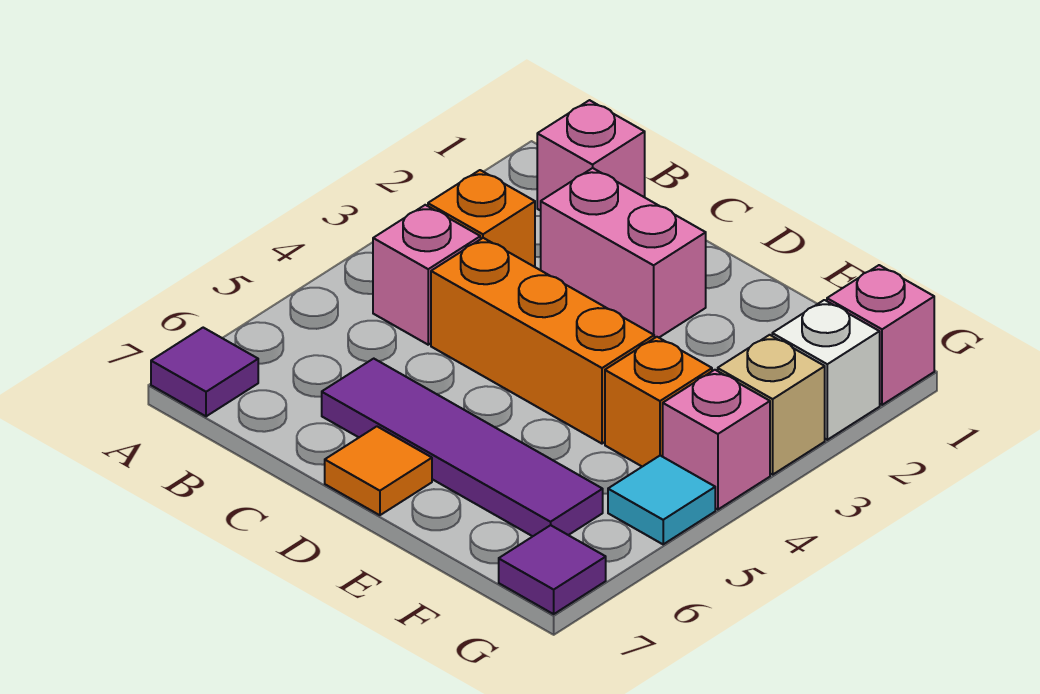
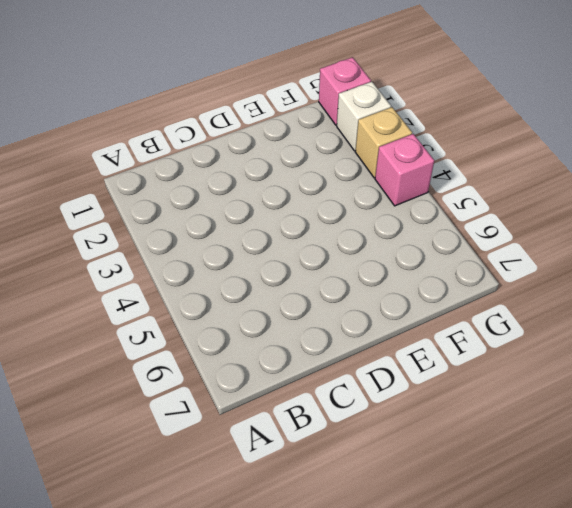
none -> purple 1x1 tile [151,328,258,416]
none -> pink 1x1 brick [537,100,645,211]
none -> orange 1x1 brick [428,170,535,267]

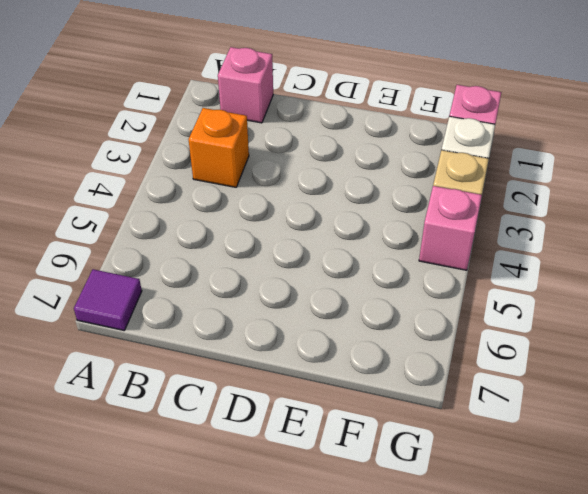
none -> pink 1x1 brick [373,205,480,345]
none -> pink 1x2 brick [541,168,706,338]
none -> orange 1x3 brick [431,238,654,444]

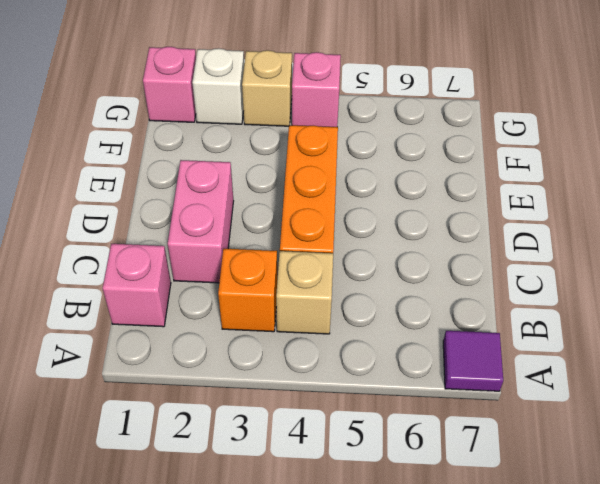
tan 1x1 brick [276,251,333,334] -> pink 1x1 brick [373,205,480,345]
none -> purple 1x4 tile [322,359,603,536]
none -> orange 1x1 tile [325,426,432,515]
none -> orange 1x1 brick [605,337,712,467]

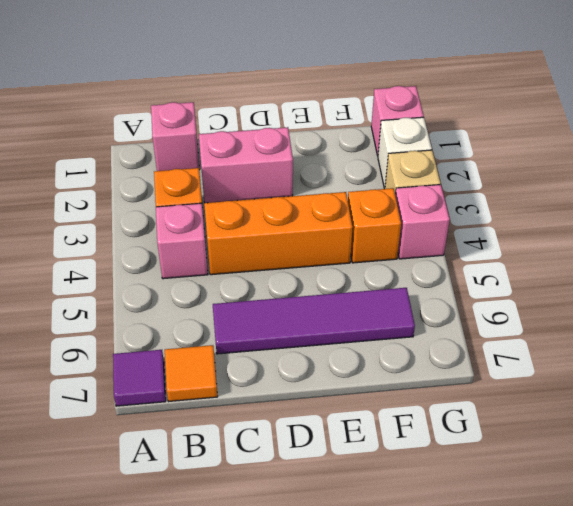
orange 1x1 tile [165,345,218,402] -> orange 1x1 tile moved to [325,426,432,515]
none -> cyan 1x1 tile [608,456,715,544]
none -> purple 1x1 tile [499,525,606,614]

